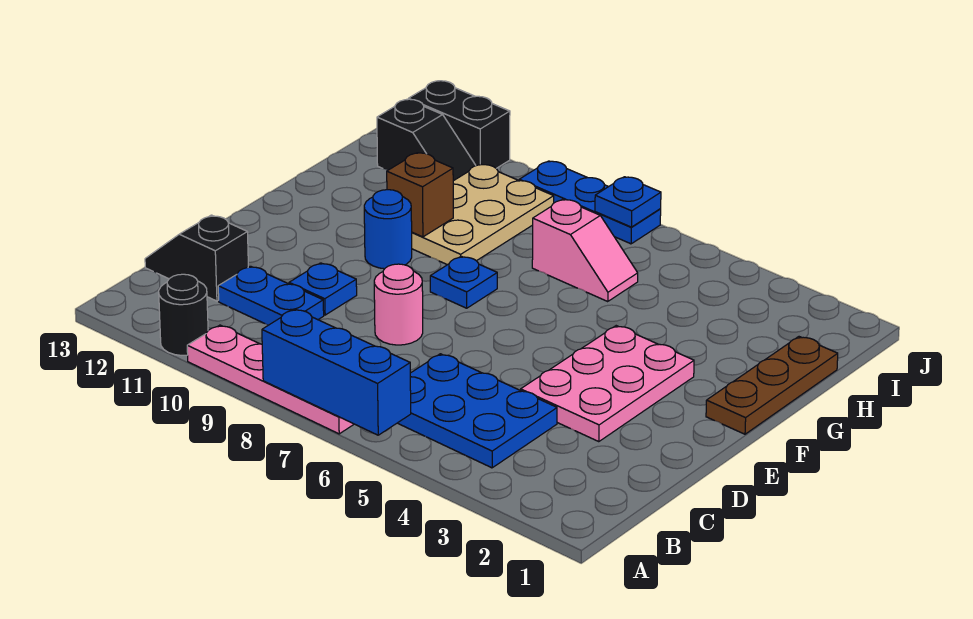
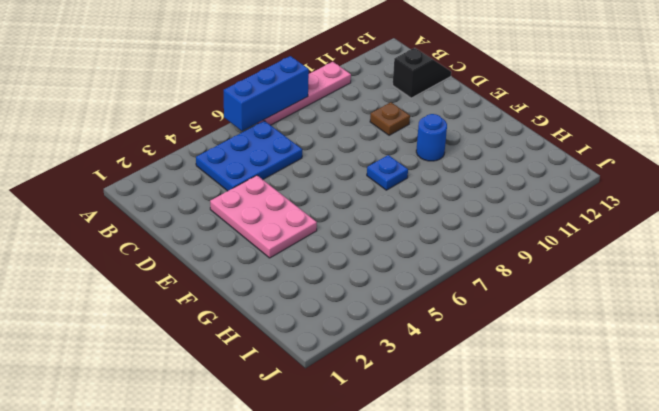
brown 1x1 plate [370,102,410,135] -> blue 1x1 plate [289,263,357,315]
none -> black 1x1 round brick [159,274,208,355]
none -> blue 1x2 plate [218,266,324,325]
none -> pink 1x1 round brick [374,264,423,345]

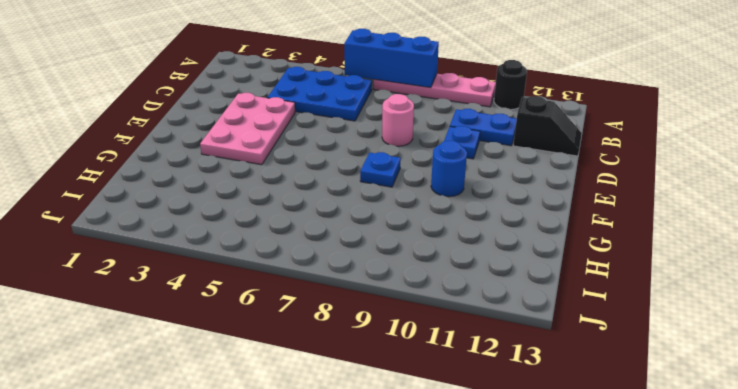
none -> brown 1x3 plate [706,337,838,434]
none -> tan 2x3 plate [412,164,554,265]
none -> pink 1x2 slope [532,199,638,302]

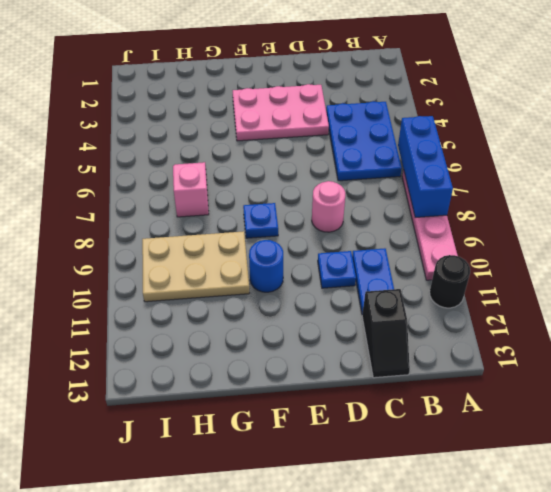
none -> brown 1x3 plate [706,337,838,434]
none -> black 1x2 slope [377,99,476,181]
none -> blue 1x3 plate [519,161,661,244]

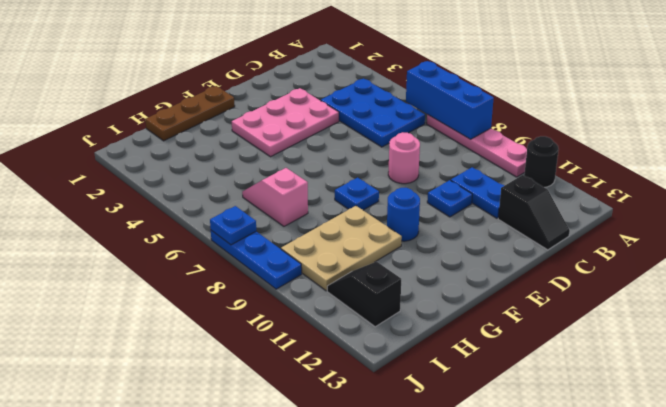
none -> black 1x2 brick [408,81,510,168]
none -> brown 1x1 brick [387,153,453,237]

